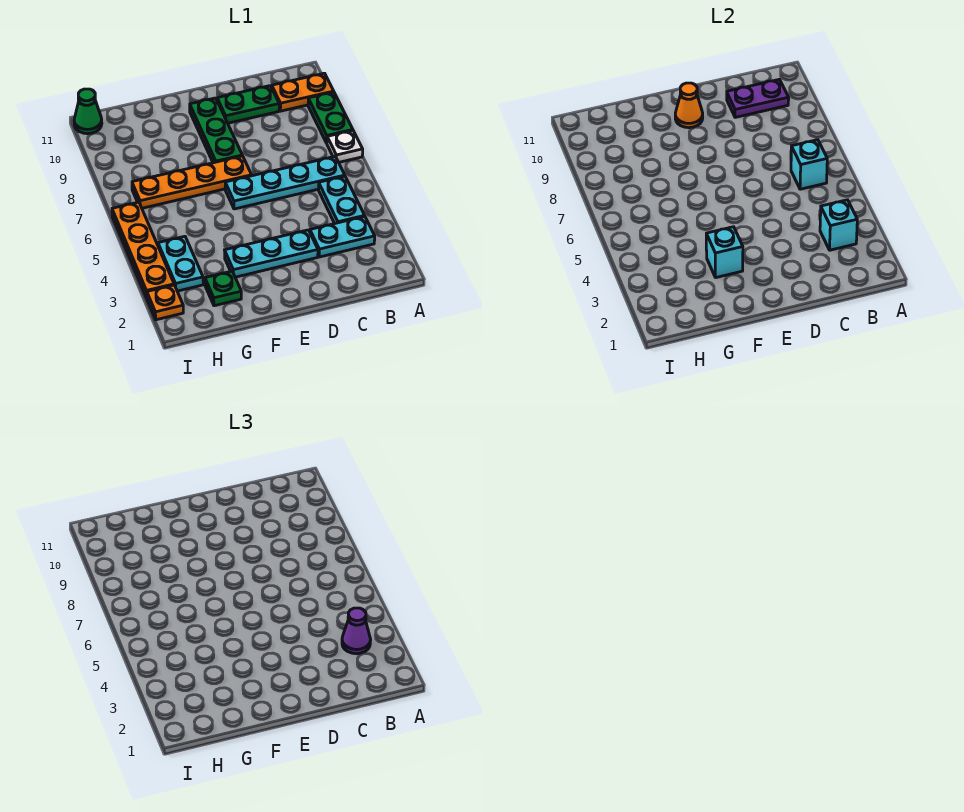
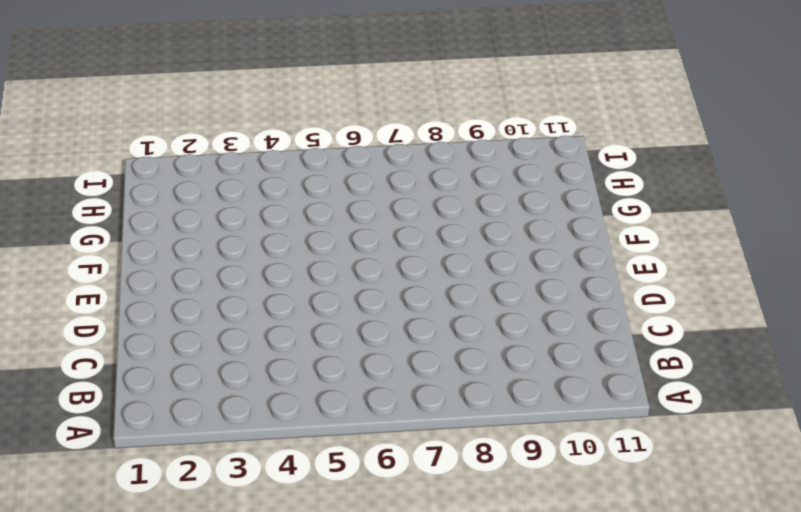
none -> white 1x1 plate [327,131,363,162]
none -> green 1x2 plate [308,92,353,143]
none -> orange 1x2 plate [272,73,334,111]

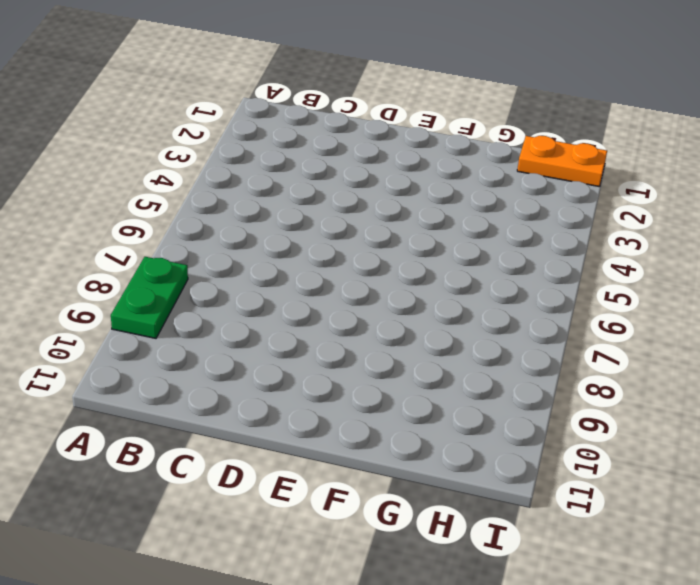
orange 1x2 plate [517,136,607,187] -> orange 1x2 plate moved to [272,73,334,111]
none -> white 1x1 plate [327,131,363,162]
none -> cyan 1x2 plate [310,217,375,257]
none -> cyan 1x2 plate [319,176,365,223]

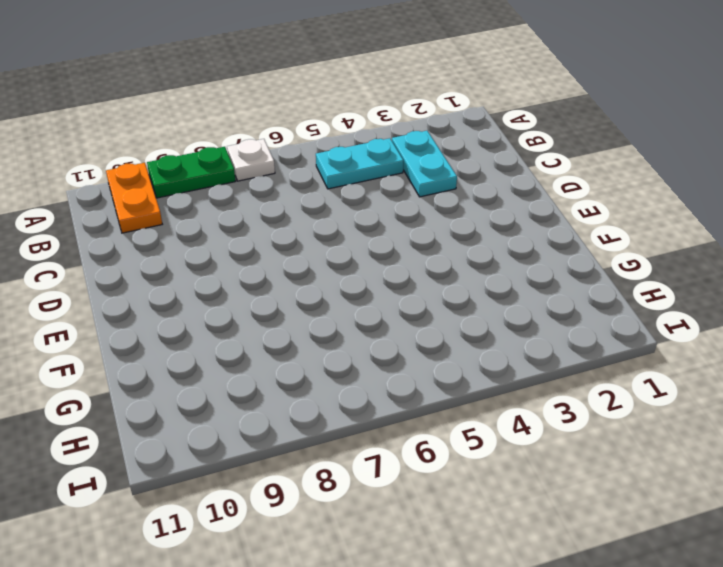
none -> cyan 1x4 plate [225,157,345,209]
none -> green 1x2 plate [217,86,279,123]
none -> cyan 1x3 plate [225,230,318,277]

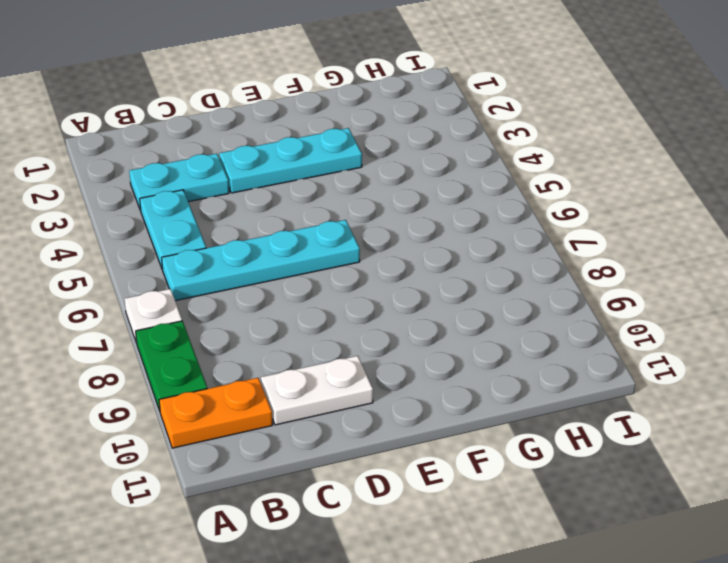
white 1x2 plate [261,356,373,425] -> green 1x2 plate [217,86,279,123]
none -> orange 1x4 plate [132,156,252,208]
none -> green 1x3 plate [190,98,242,163]
none -> green 1x1 plate [205,271,241,306]

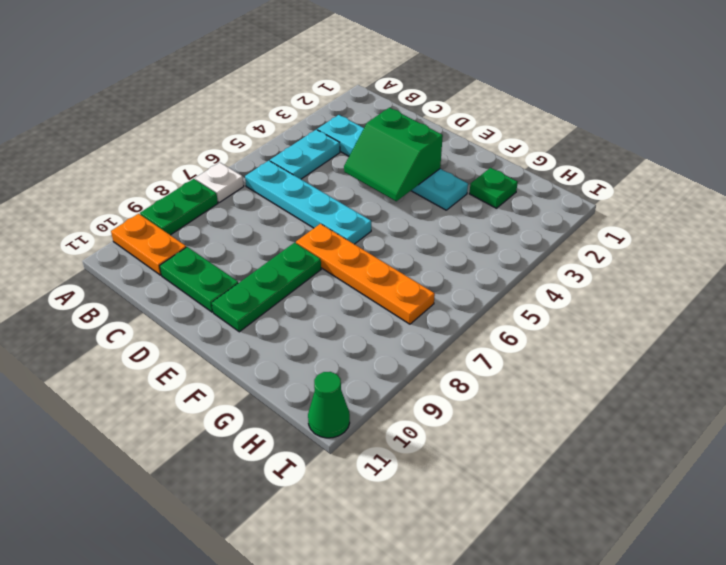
green 2x2 slope [344,108,443,201] -> none
none -> cyan 1x2 plate [158,236,203,291]
none -> orange 1x1 plate [147,285,183,320]
none -> orange 1x4 plate [112,202,174,298]

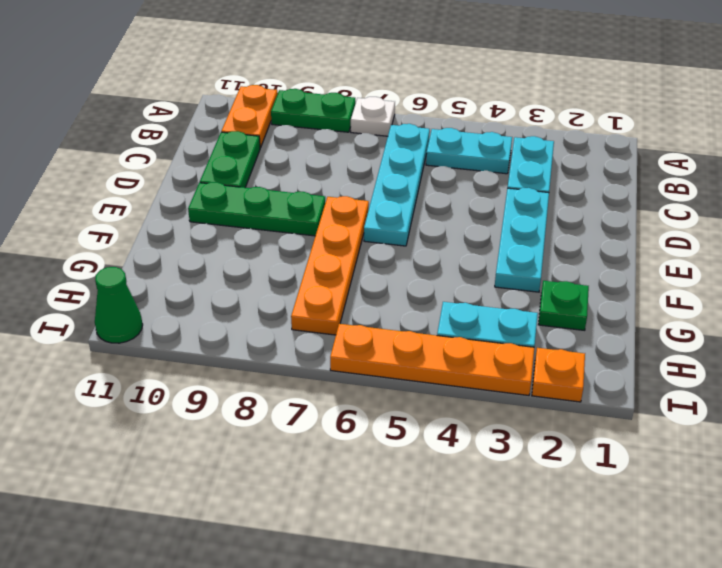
none -> cyan 1x1 brick [820,200,857,250]
none -> cyan 1x1 brick [791,140,827,189]
none -> purple 1x2 plate [727,79,789,117]

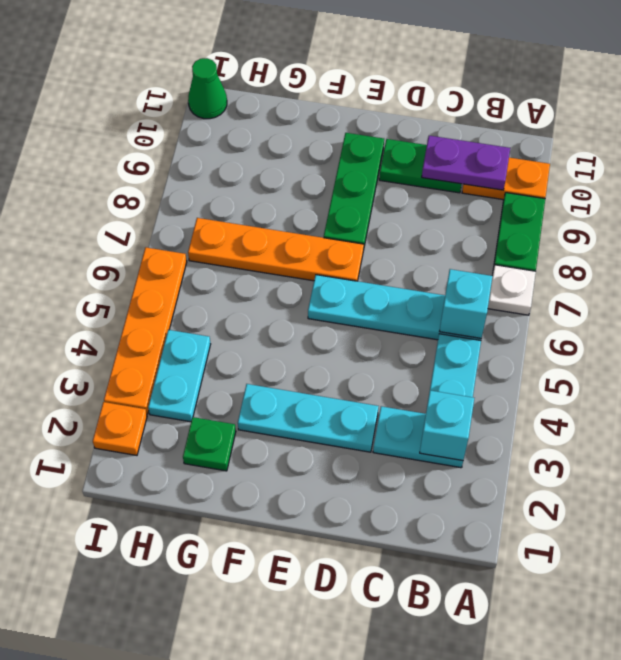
none -> orange 1x1 cone [675,83,703,128]
none -> cyan 1x1 brick [706,227,743,278]
none -> purple 1x1 cone [342,608,371,654]

